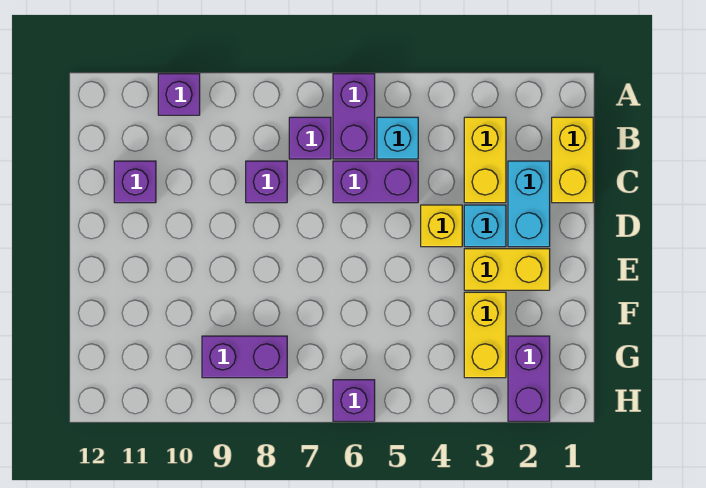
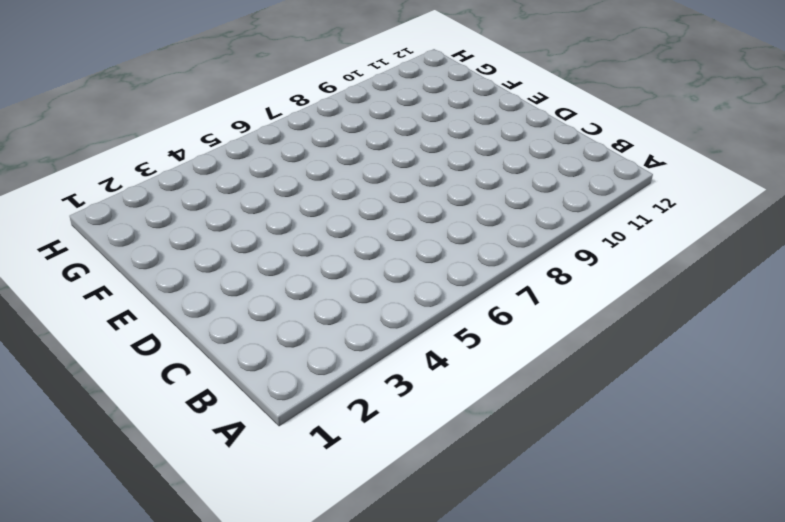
none -> purple 1x2 brick [333,74,375,159]
none -> purple 1x1 brick [158,74,200,115]
none -> yellow 1x2 brick [552,117,593,203]

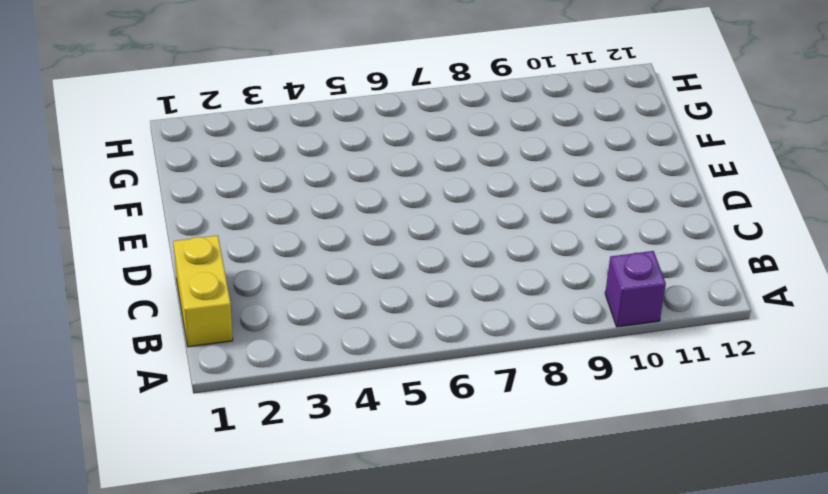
none -> purple 1x2 brick [333,74,375,159]
none -> yellow 1x2 brick [464,117,506,203]
none -> cyan 1x1 brick [377,117,418,159]

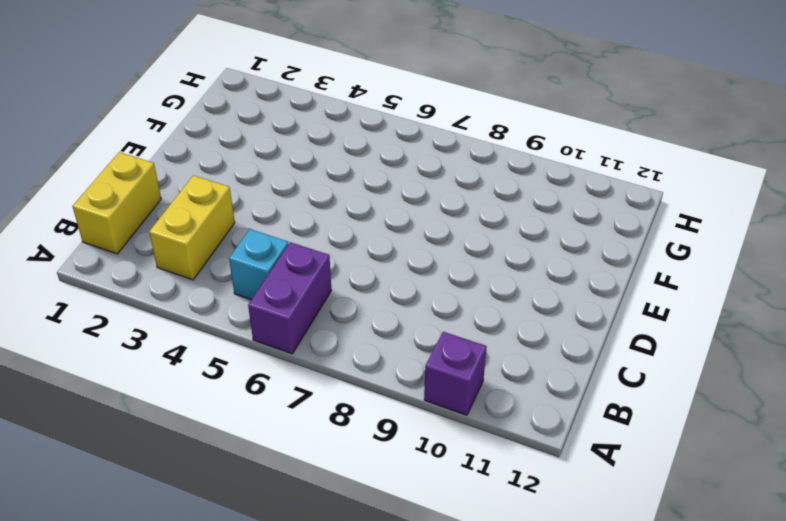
none -> purple 1x1 brick [289,117,331,159]
none -> cyan 1x2 brick [508,161,550,247]
none -> purple 1x2 brick [333,161,418,203]

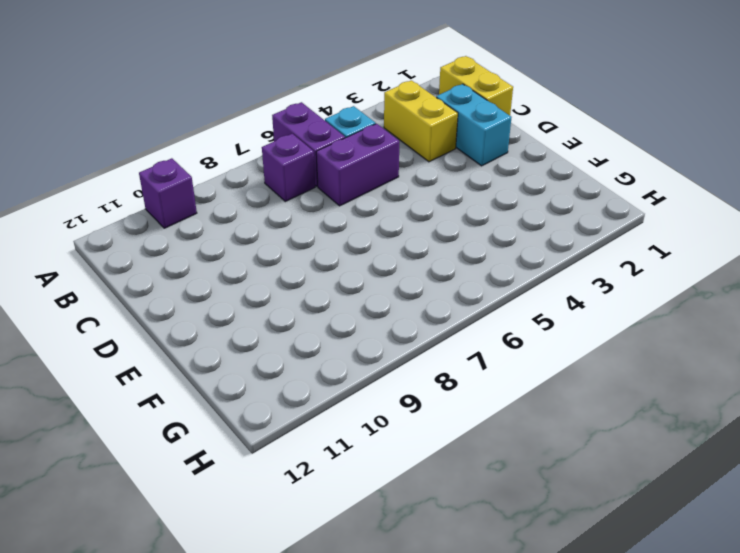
none -> purple 1x1 brick [246,161,287,203]
none -> purple 1x1 brick [114,161,156,203]
none -> cyan 1x1 brick [464,205,506,247]

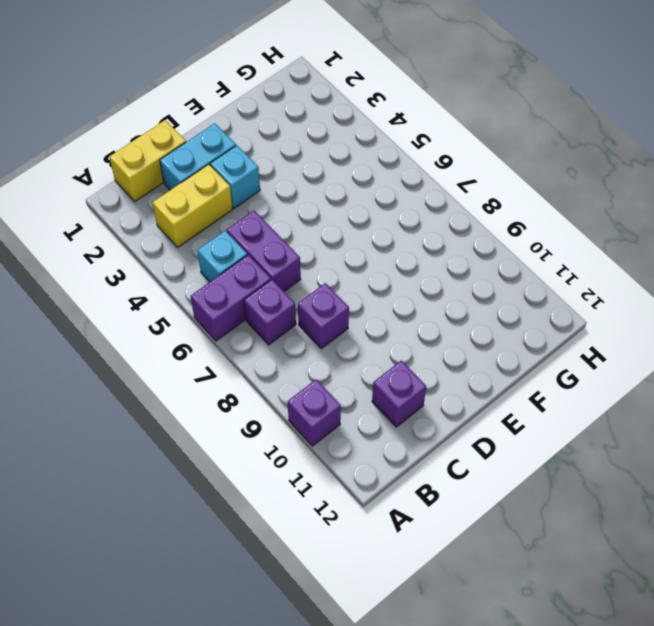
none -> yellow 1x1 brick [421,205,462,247]
none -> yellow 1x2 brick [464,249,550,290]
none -> yellow 1x2 brick [464,292,506,378]

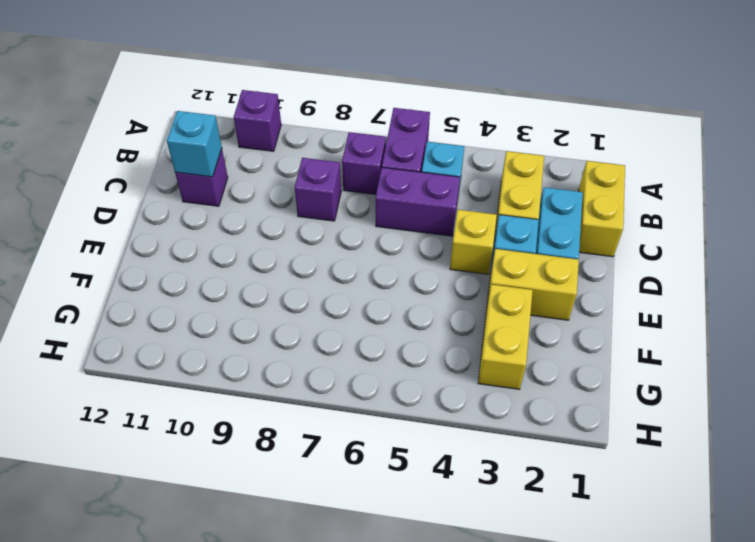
cyan 1x1 brick [167,111,222,177] -> none
none -> purple 1x2 brick [508,336,550,421]
none -> purple 1x2 brick [202,336,287,378]
none -> purple 1x1 brick [333,380,375,421]

